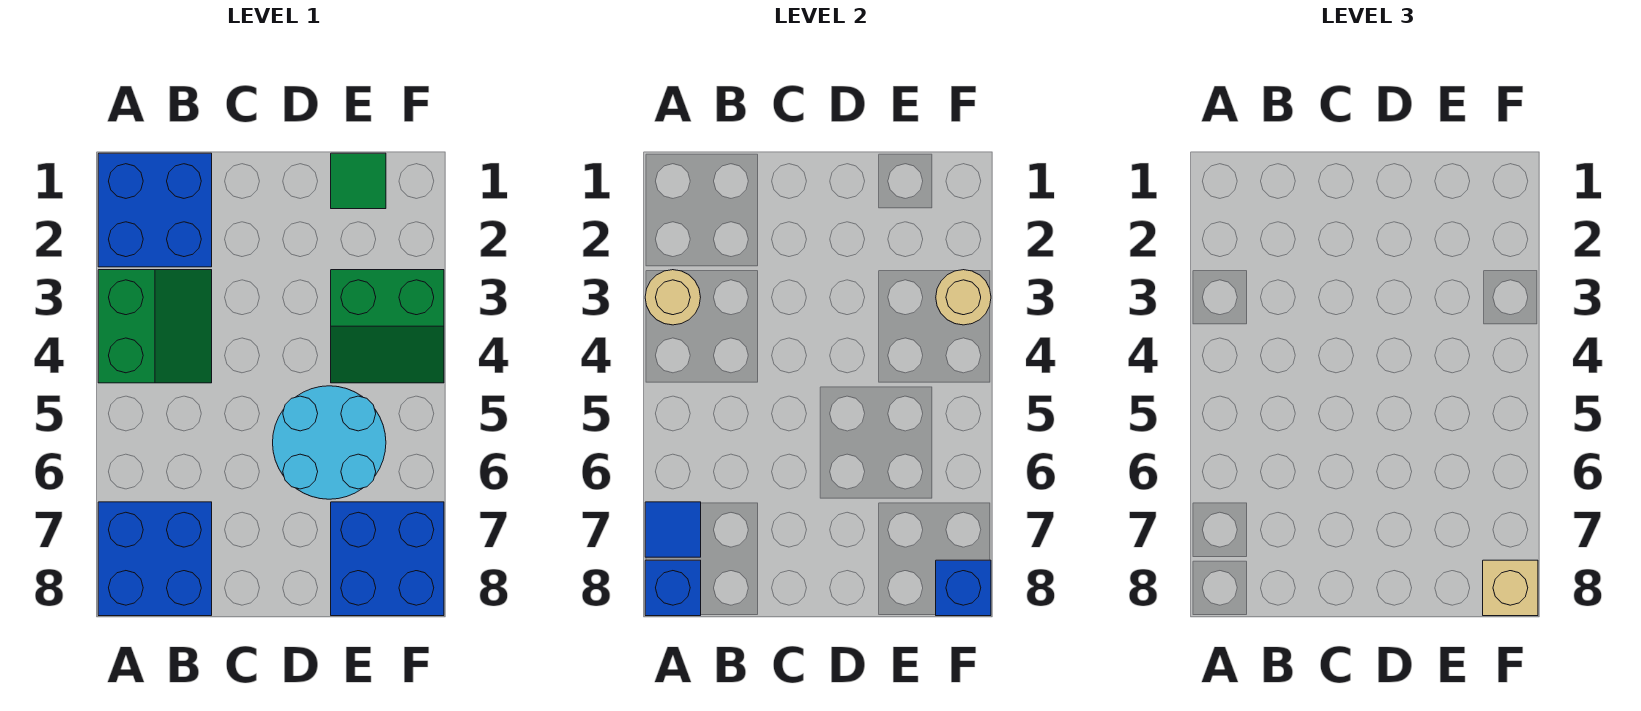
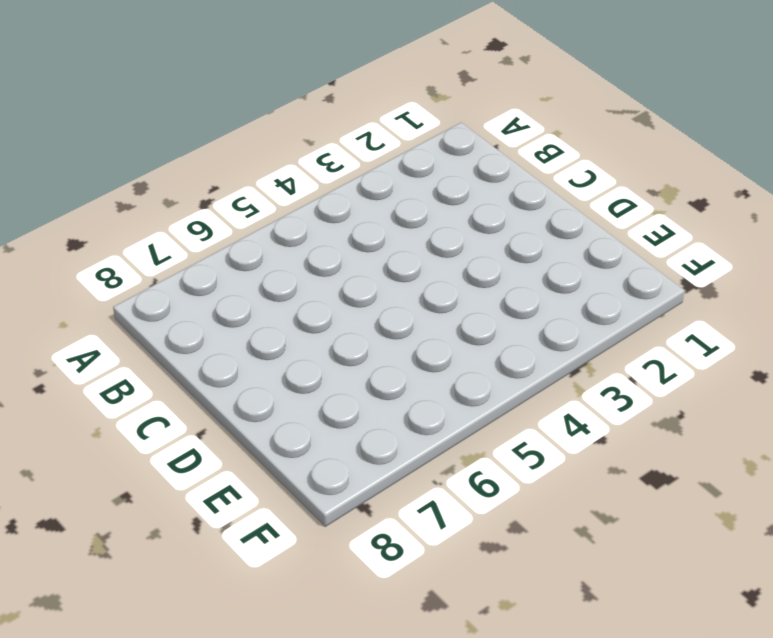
none -> blue 2x2 brick [98,153,212,267]
none -> green 2x2 slope [98,270,212,383]
none -> blue 2x2 brick [98,502,212,616]

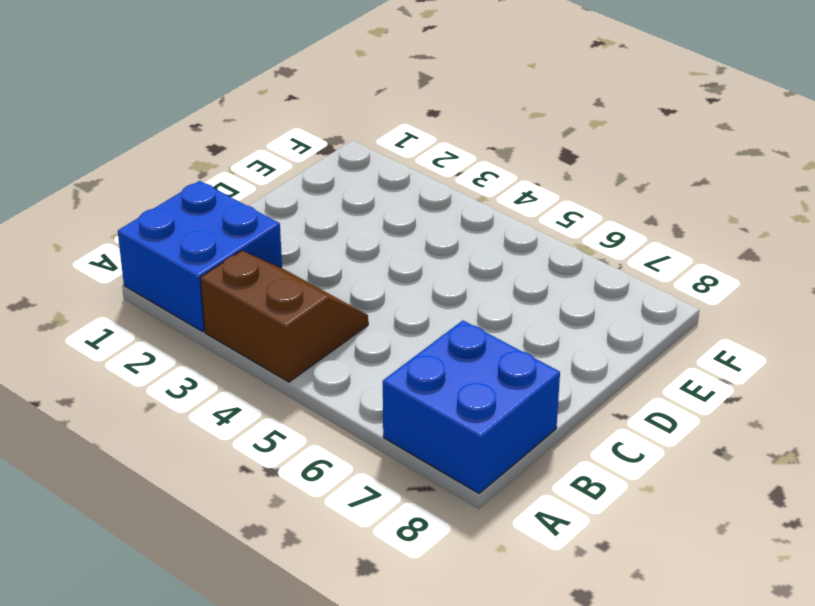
brown 2x2 slope [200,251,368,382] -> green 2x2 slope [98,270,212,383]
none -> cyan 2x2 round brick [273,386,386,499]
none -> green 1x1 tile [331,153,386,209]
none -> green 2x2 slope [331,270,444,383]

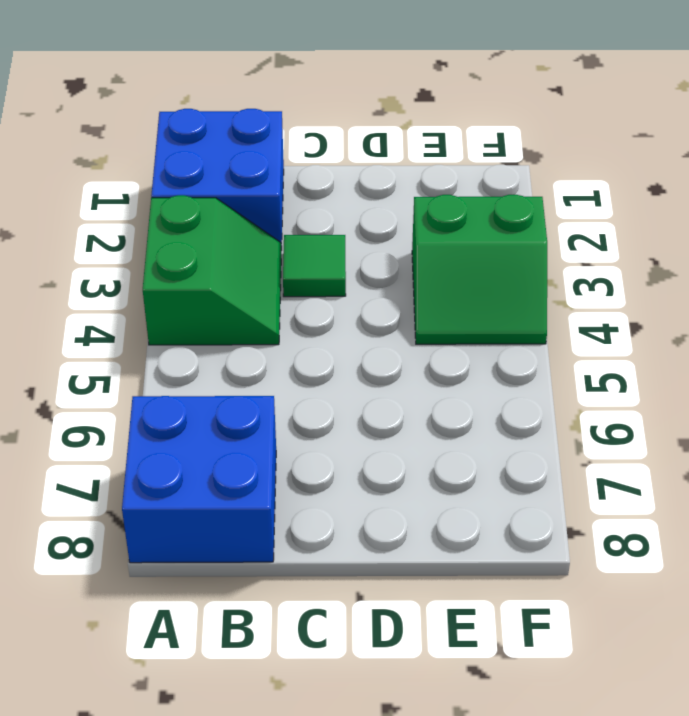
green 1x1 tile [283,235,346,297] -> green 1x1 tile moved to [331,153,386,209]
none -> cyan 2x2 round brick [273,386,386,499]
none -> blue 2x2 brick [331,502,444,616]
none -> tan 1x1 round brick [645,270,701,325]

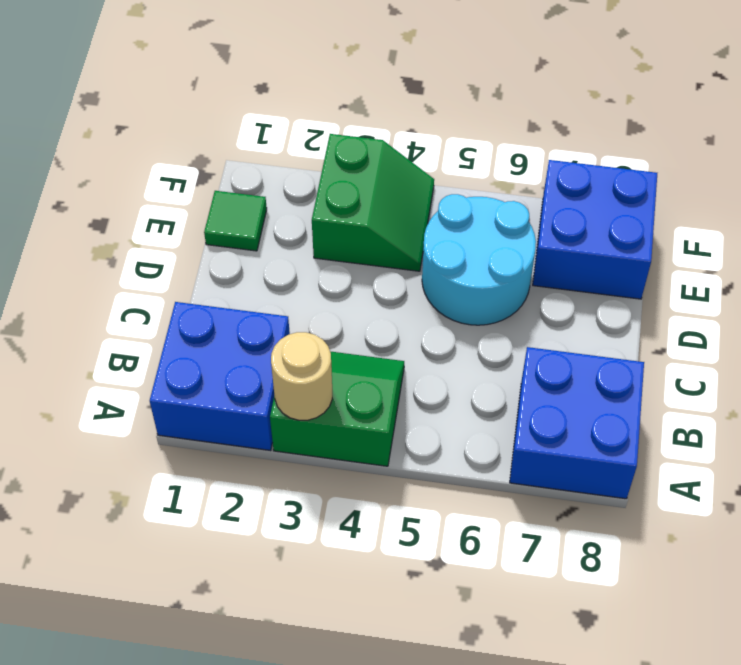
none -> blue 1x1 tile [645,502,701,557]
none -> blue 1x1 brick [645,560,701,616]
none -> tan 1x1 round brick [936,270,991,325]

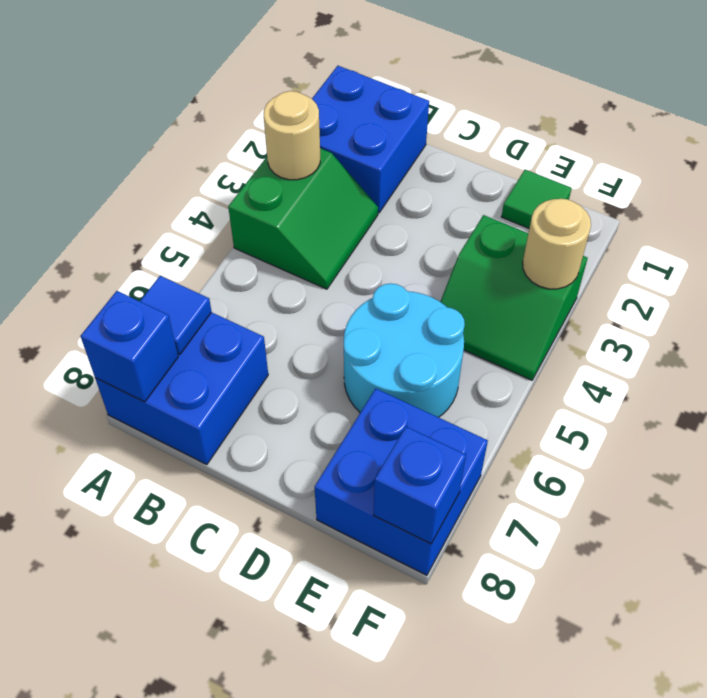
none -> tan 1x1 brick [1483,560,1538,616]

